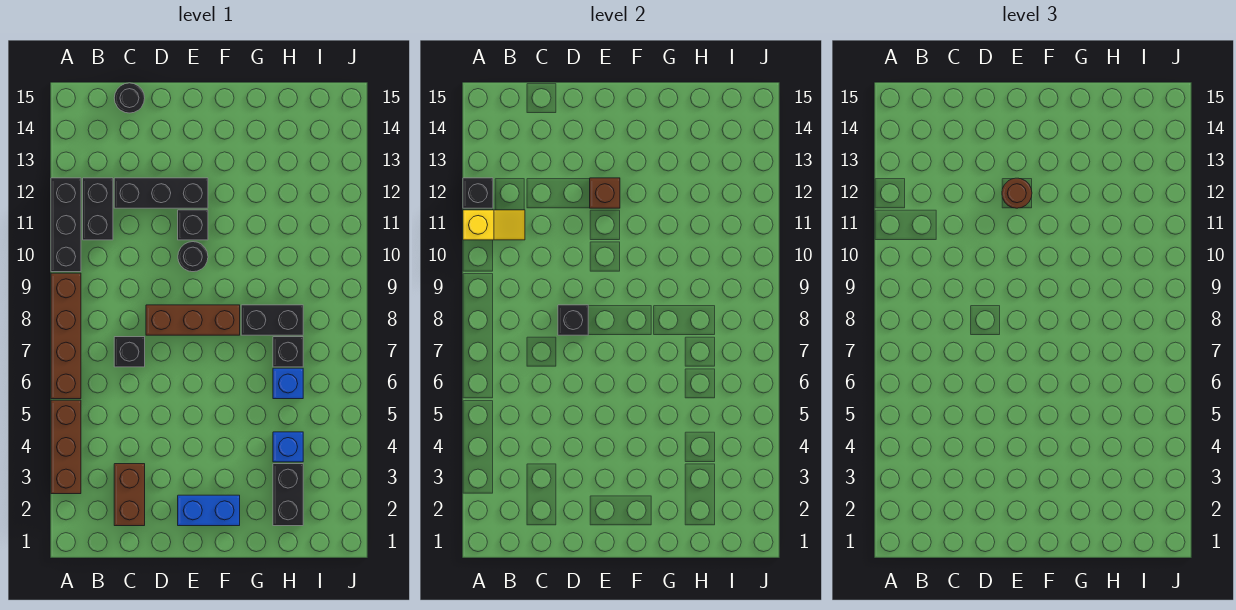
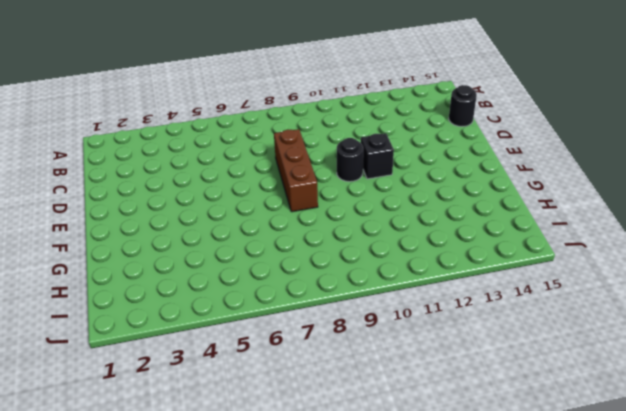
none -> brown 1x3 brick [51,400,81,494]
none -> brown 1x4 brick [51,273,81,399]
none -> black 1x3 brick [51,178,81,272]

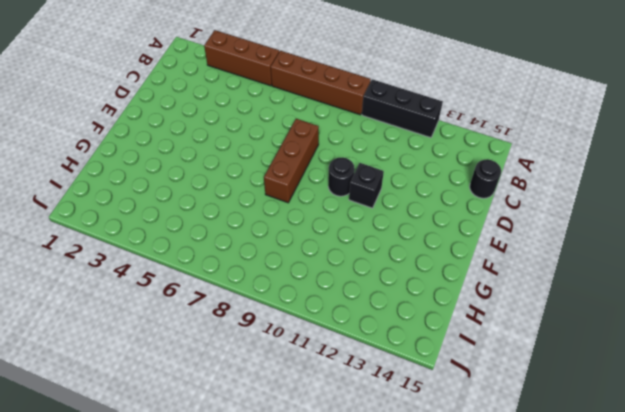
none -> black 1x2 brick [83,178,113,240]
none -> brown 1x2 brick [114,464,145,526]
none -> black 1x1 brick [114,337,145,367]

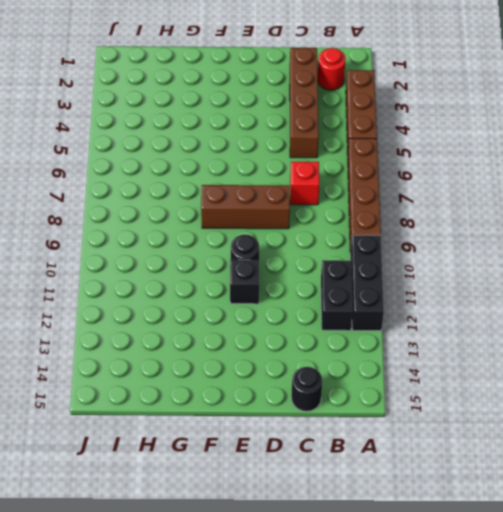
red 1x1 round brick [318,48,346,90] -> none
brown 1x4 brick [290,48,319,158] -> brown 1x2 brick [114,464,145,526]
red 1x1 brick [290,162,319,205] -> black 1x1 brick [114,337,145,367]
none -> black 1x3 brick [114,178,208,208]
none -> blue 1x2 brick [178,495,240,526]
none -> black 1x2 brick [241,305,303,335]

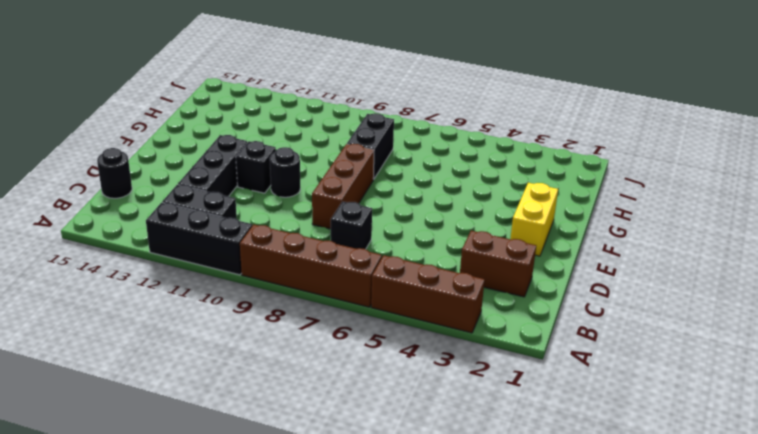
yellow 1x2 brick [510,183,558,256] -> blue 1x2 brick [178,495,240,526]
none -> black 1x2 brick [273,464,303,526]
none -> blue 1x1 brick [273,432,303,462]
none -> blue 1x1 brick [273,368,303,399]

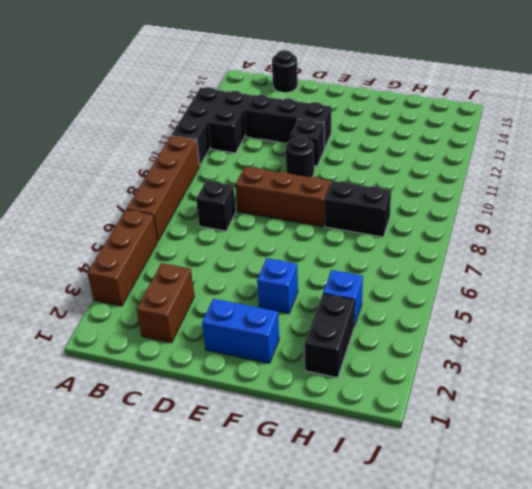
blue 1x1 brick [257,258,298,314] -> blue 1x1 brick moved to [273,368,303,399]
none -> black 1x1 brick [273,337,303,367]
none -> yellow 1x2 slope [463,210,525,240]
none -> black 1x1 brick [463,178,493,208]

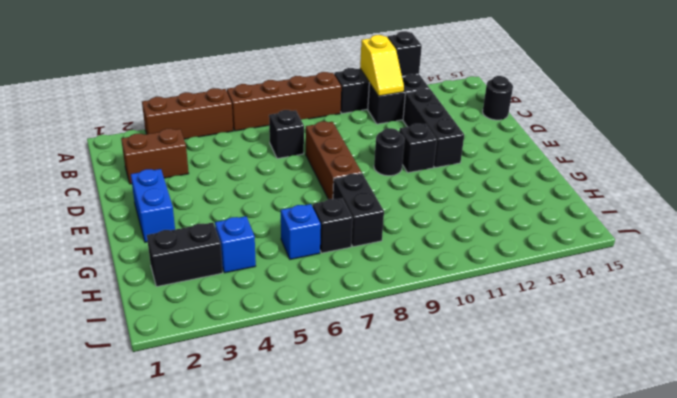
none -> black 1x1 brick [558,305,588,335]
none -> brown 1x1 brick [590,178,620,208]
none -> brown 1x1 round brick [1002,178,1032,208]

